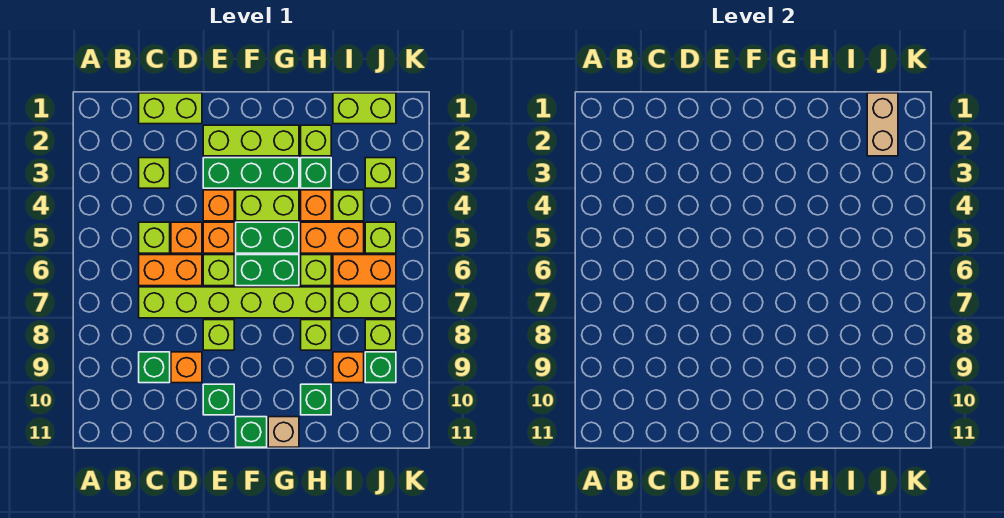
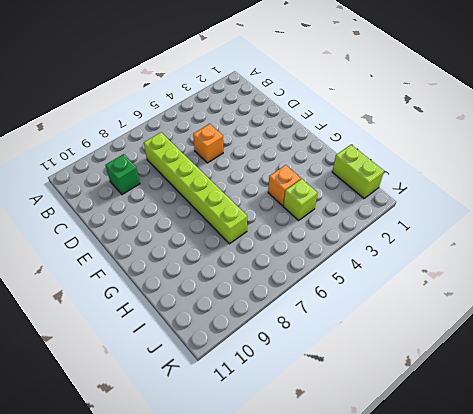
none -> lime 1x2 brick [139,93,202,124]
none -> lime 1x1 brick [139,158,170,188]
none -> lime 1x1 brick [139,222,170,253]
none -> orange 1x2 brick [139,255,202,286]

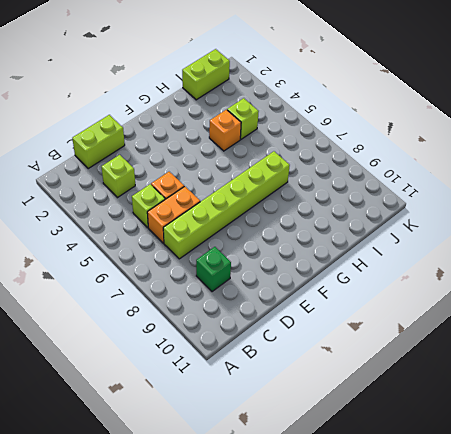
none -> orange 1x1 brick [171,352,202,383]
none -> lime 1x3 brick [203,125,299,156]
none -> green 1x3 brick [203,158,299,188]
none -> orange 1x1 brick [203,190,234,221]

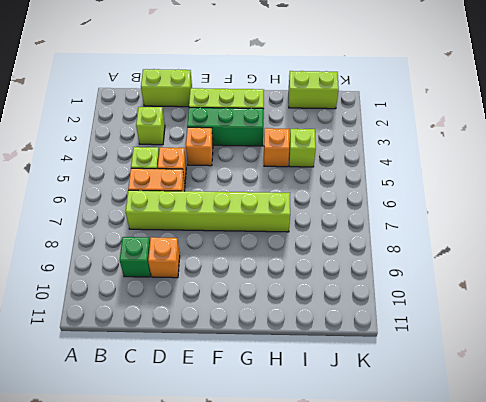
none -> orange 1x1 brick [203,222,234,253]
none -> lime 1x1 brick [203,255,234,286]
none -> lime 1x1 brick [203,320,234,350]
none -> green 1x1 brick [203,384,234,415]

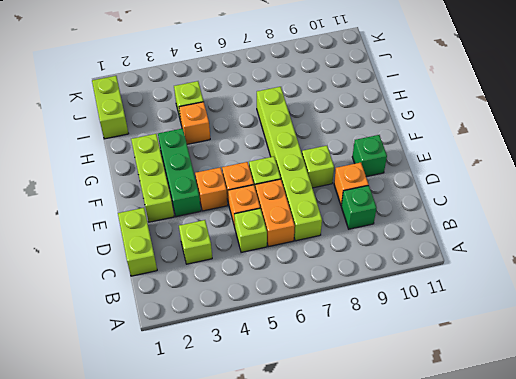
none -> lime 1x2 brick [236,190,299,221]
none -> green 1x2 brick [236,222,299,253]
none -> green 1x2 brick [236,255,299,286]
none -> green 1x1 brick [236,417,267,447]

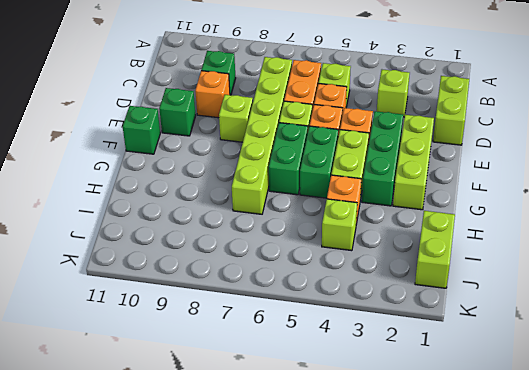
none -> tan 1x1 brick [268,417,299,447]
none -> lime 1x1 brick [301,125,331,156]
none -> green 1x1 brick [301,158,331,188]
none -> orange 1x2 brick [301,222,364,253]

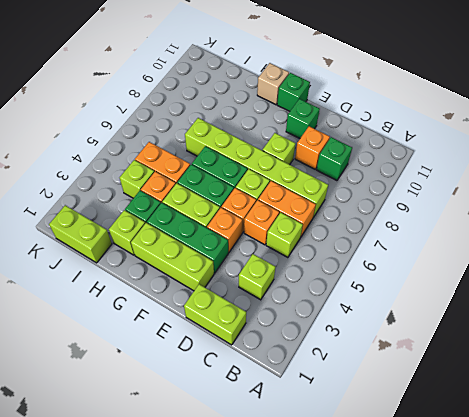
none -> lime 1x1 brick [301,255,331,286]
none -> lime 1x1 brick [301,320,331,350]
none -> green 1x1 brick [301,384,331,415]
none -> orange 1x2 brick [333,255,396,286]

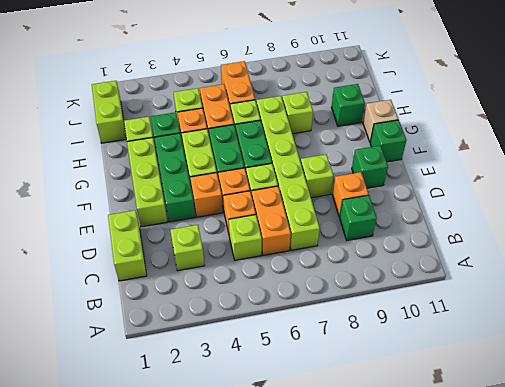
none -> lime 1x2 brick [333,287,396,318]
none -> orange 1x1 brick [333,352,364,383]
none -> lime 1x1 brick [365,158,396,188]
none -> lime 1x1 brick [365,222,396,253]

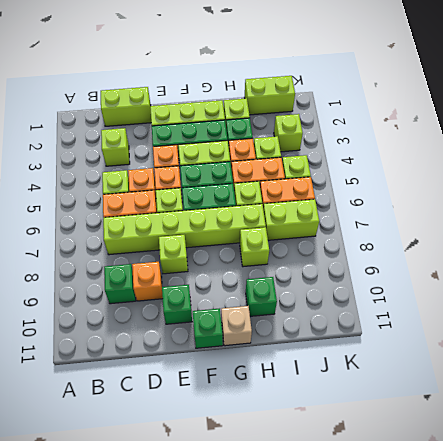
none -> orange 1x1 brick [333,352,364,383]
none -> lime 1x1 brick [365,320,396,350]
none -> green 1x1 brick [365,352,396,383]
none -> tan 1x2 brick [867,93,898,156]

